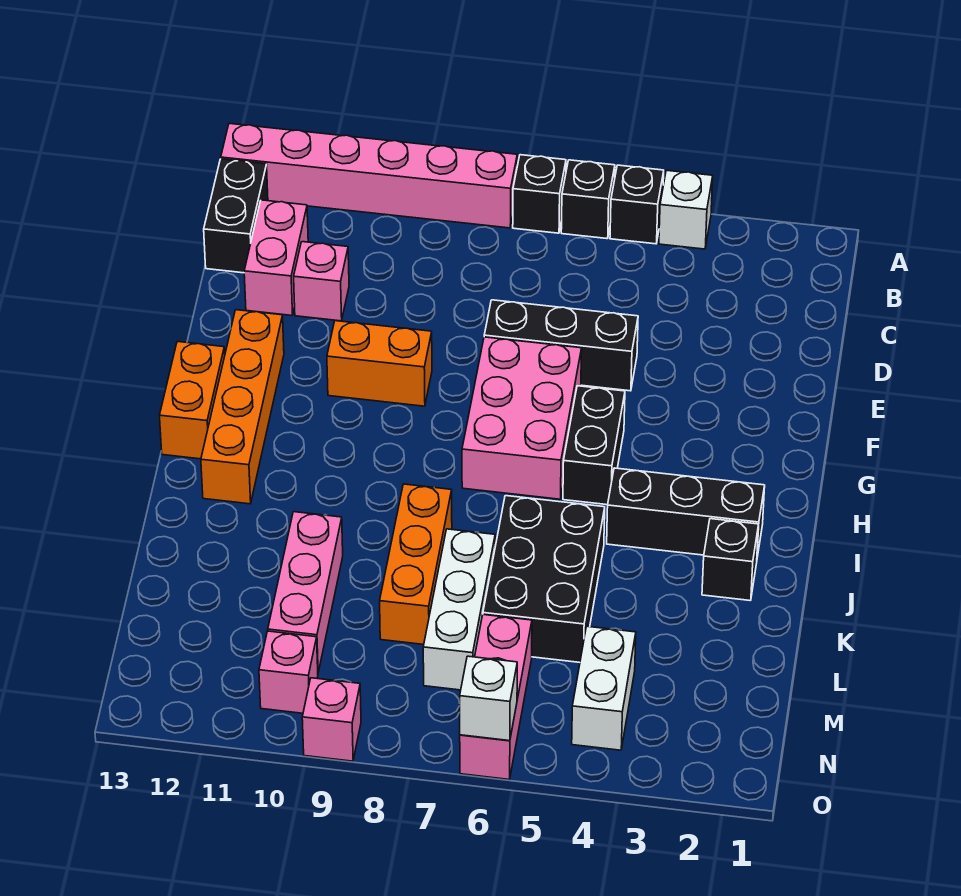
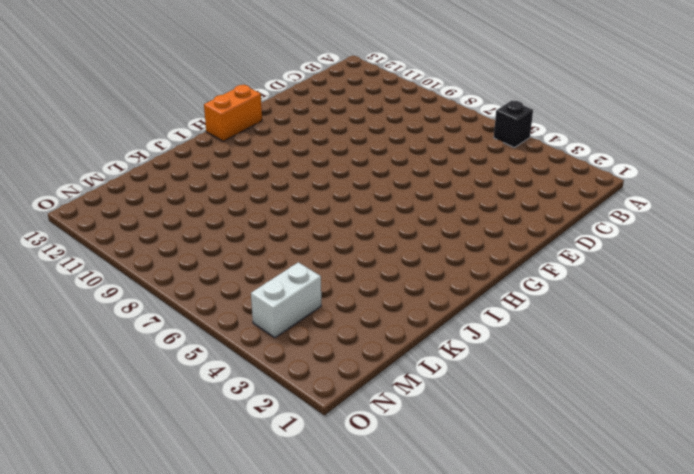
none -> white 1x1 brick [659,170,713,249]
none -> black 1x1 brick [561,160,615,239]
none -> black 1x1 brick [513,155,566,233]

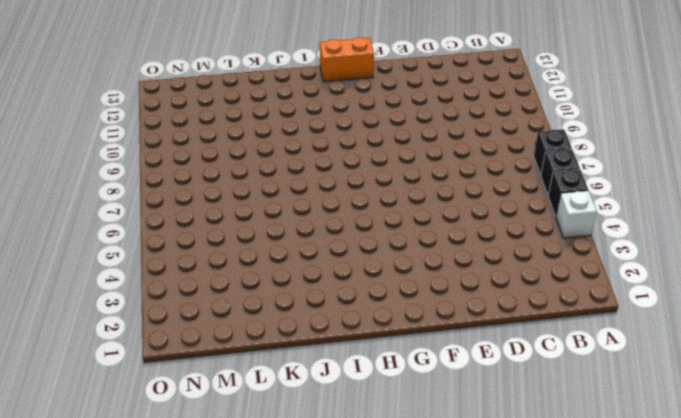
none -> pink 1x6 brick [221,123,517,228]
none -> black 1x2 brick [204,159,268,273]
none -> pink 1x2 brick [244,200,308,315]

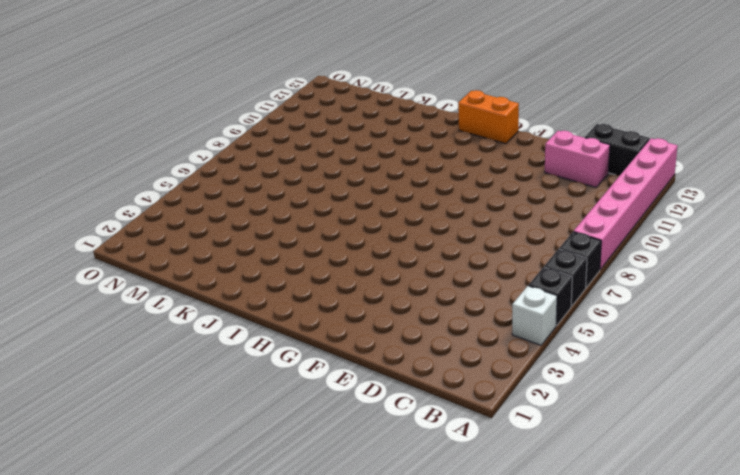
none -> pink 1x1 brick [294,242,349,321]
none -> black 1x3 brick [484,300,638,391]
none -> pink 2x3 brick [462,337,582,499]

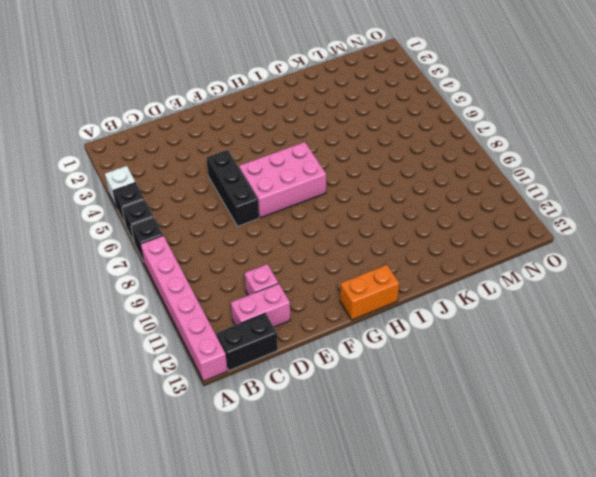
none -> orange 1x2 brick [327,321,432,406]
none -> orange 1x4 brick [201,310,284,504]
none -> black 1x2 brick [563,386,625,505]

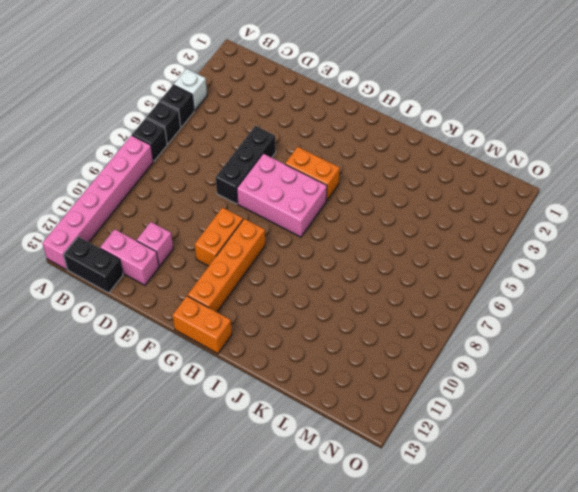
orange 1x2 brick [285,147,340,201] -> black 1x2 brick [563,386,625,505]
orange 1x4 brick [188,219,265,312] -> orange 1x4 brick turned to [201,310,284,504]
none -> black 1x3 brick [607,468,765,557]
none -> black 1x1 brick [702,519,759,601]
none -> black 2x3 brick [483,496,605,662]

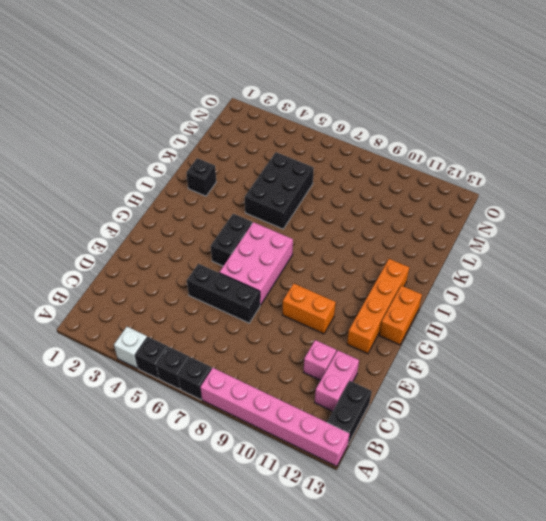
none -> black 1x3 brick [607,468,765,557]
none -> orange 1x3 brick [380,484,452,645]
none -> white 1x3 brick [423,529,495,690]

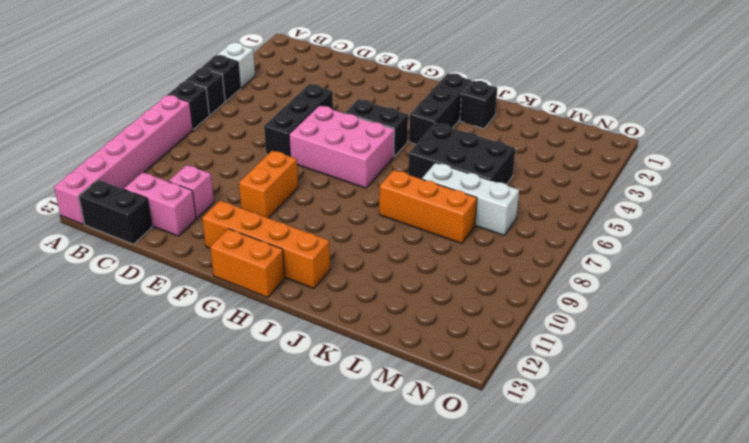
none -> pink 1x3 brick [268,512,343,672]
none -> white 1x2 brick [572,626,636,750]
none -> pink 1x3 brick [460,615,532,779]

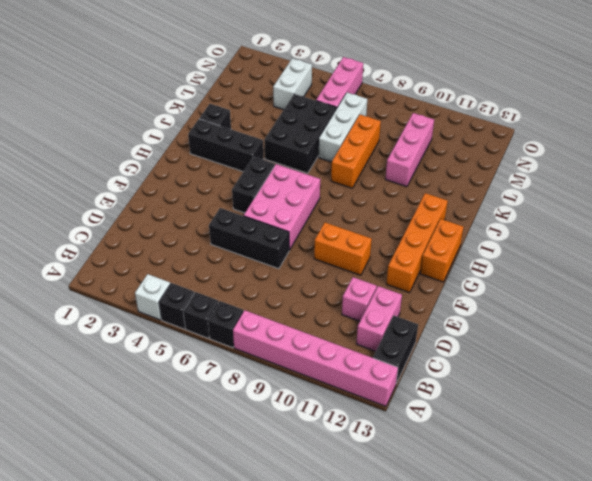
none -> pink 1x1 brick [259,631,318,713]
none -> pink 1x1 brick [302,678,361,761]
none -> white 1x1 brick [460,656,517,741]

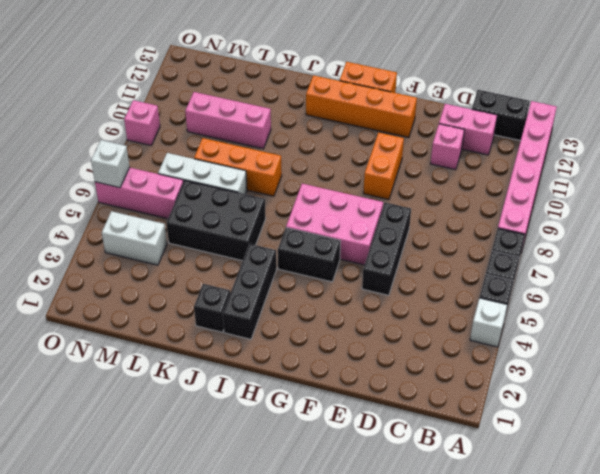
none -> pink 1x1 brick [259,631,318,713]

